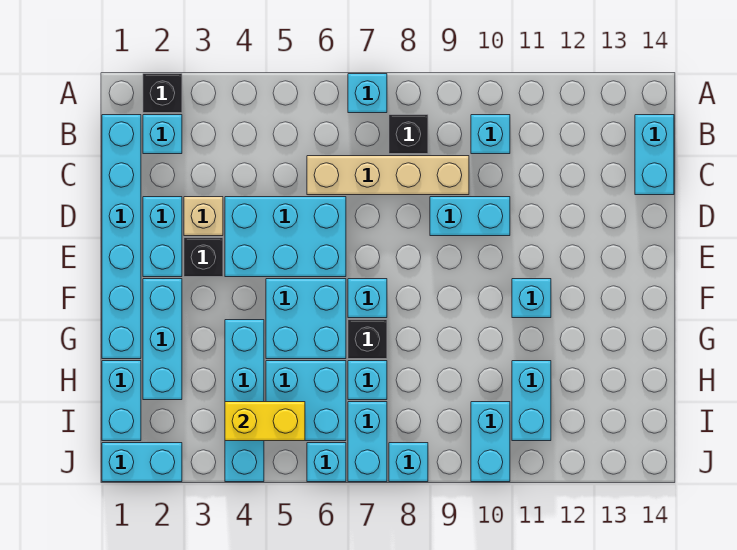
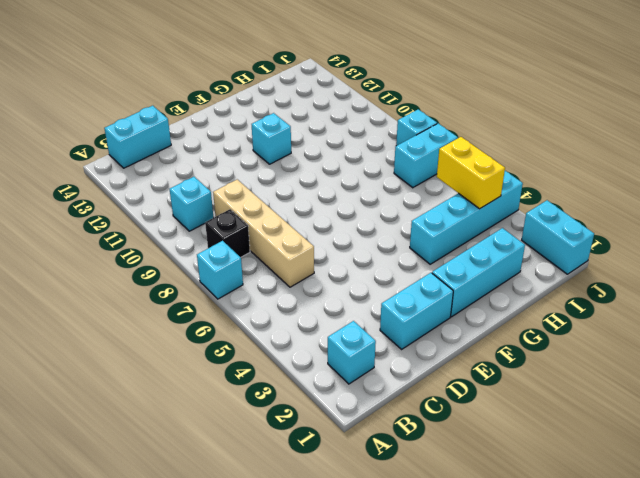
none -> black 1x1 brick [143,74,182,113]
none -> cyan 1x6 brick [102,115,141,359]
none -> tan 1x1 brick [184,197,223,236]

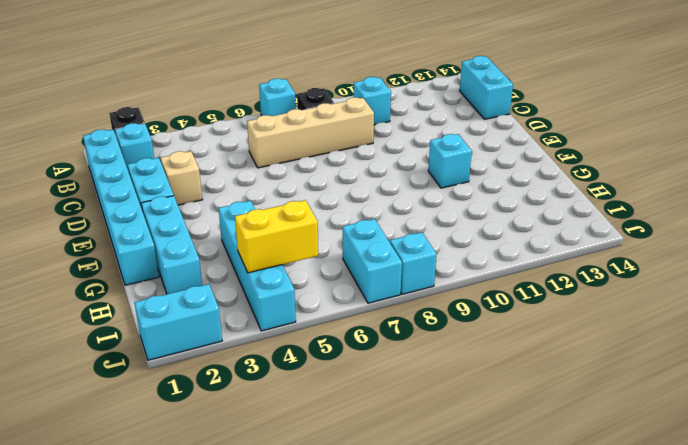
none -> cyan 2x3 brick [225,197,346,277]
none -> cyan 1x2 brick [430,197,510,236]
none -> black 1x1 brick [184,238,223,277]

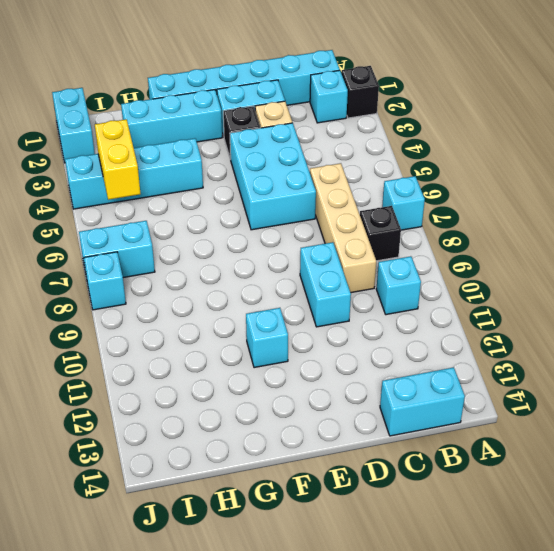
none -> cyan 2x2 brick [266,279,346,359]
none -> cyan 1x1 brick [348,279,387,318]
none -> black 1x1 brick [348,320,387,359]

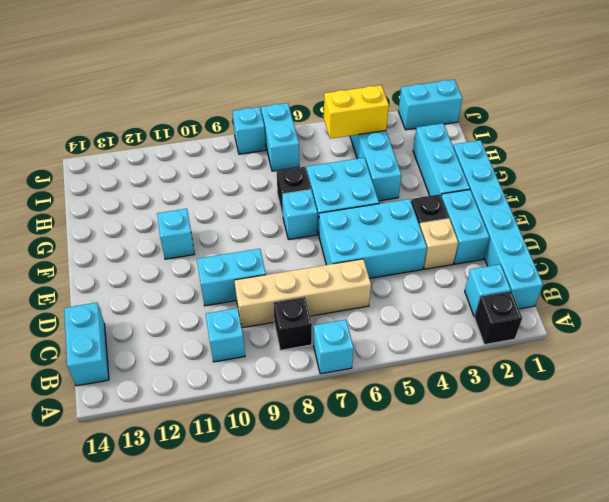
none -> cyan 1x2 brick [102,361,141,441]
none -> cyan 2x2 brick [266,361,346,441]
none -> cyan 1x1 brick [348,361,387,400]

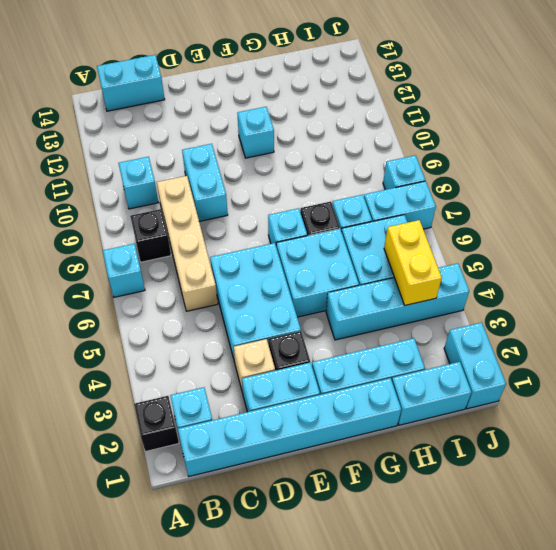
none -> cyan 1x2 brick [512,361,551,441]
none -> cyan 1x2 brick [471,402,510,482]
none -> cyan 1x1 brick [307,443,346,482]

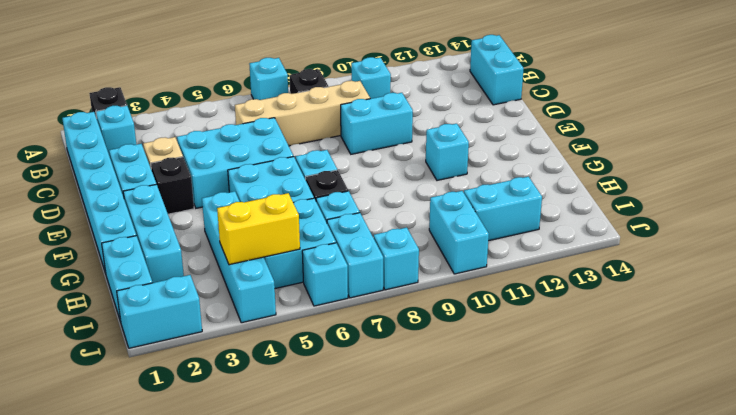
cyan 1x2 brick [464,177,542,241] -> cyan 1x2 brick turned to [512,361,551,441]

